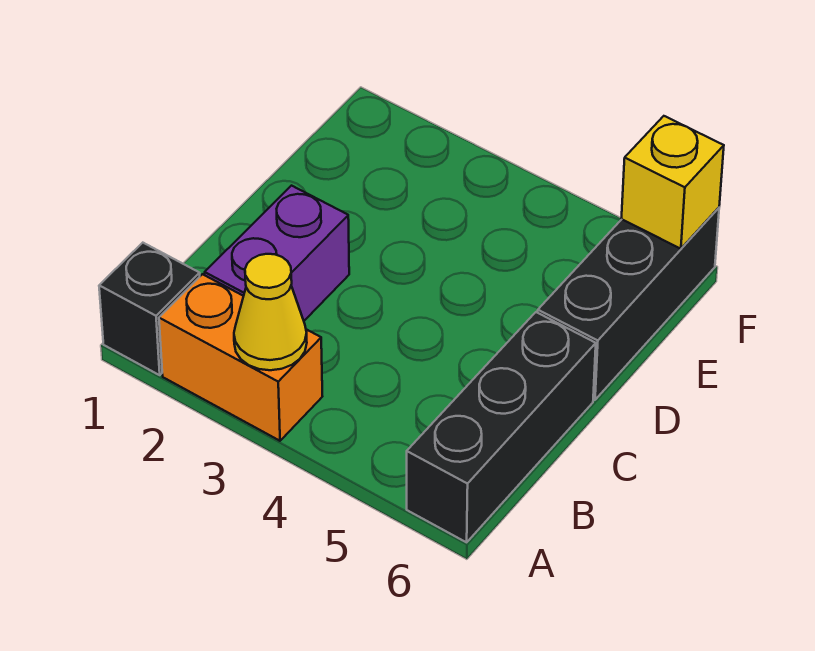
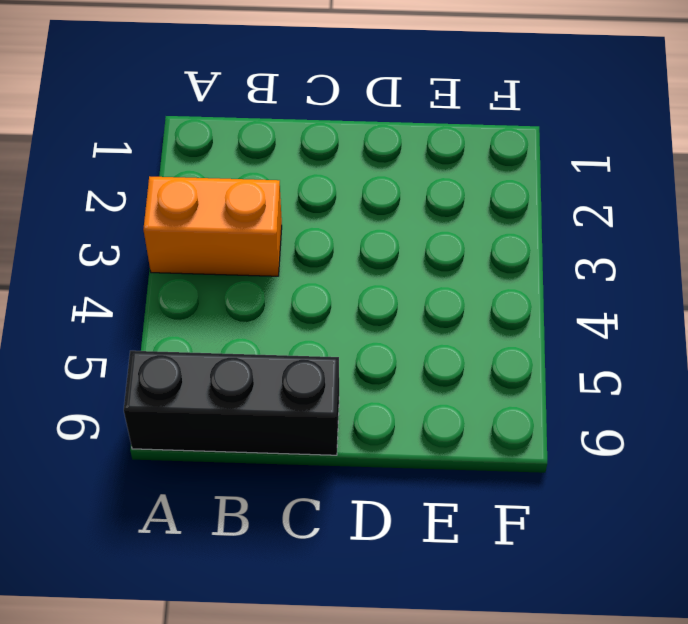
orange 1x2 brick [143,176,282,276] -> orange 1x2 brick turned to [159,274,322,441]
none -> black 1x1 brick [99,243,200,375]
none -> purple 1x2 brick [205,186,349,321]

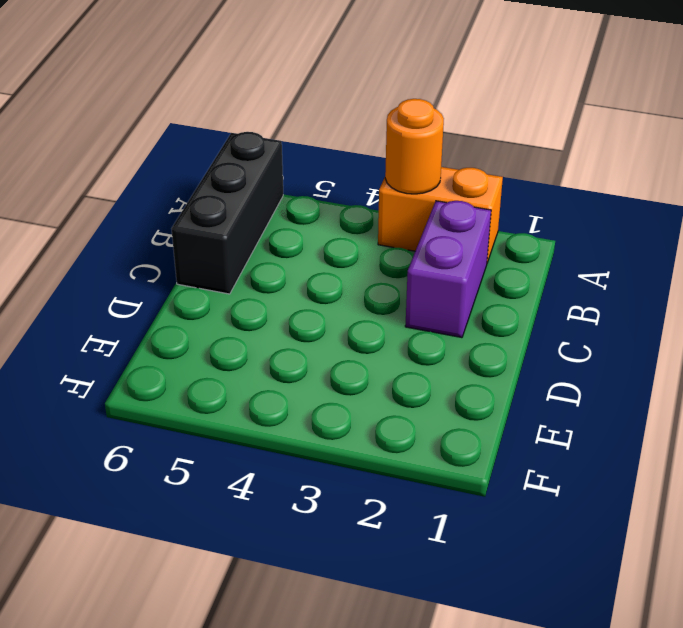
orange 1x1 round brick [385,99,444,194] -> yellow 1x1 cone [234,254,307,370]
none -> black 1x1 brick [99,243,200,375]
none -> black 1x3 brick [538,208,719,400]

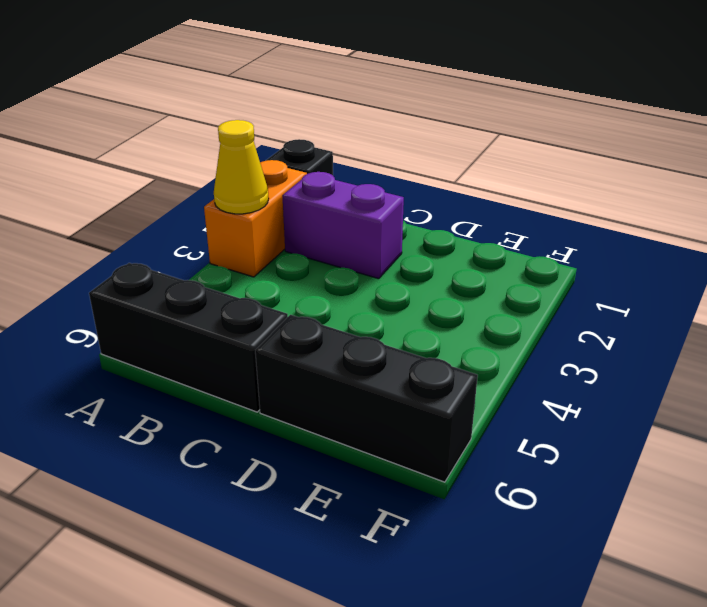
none -> yellow 1x1 brick [621,116,724,249]

